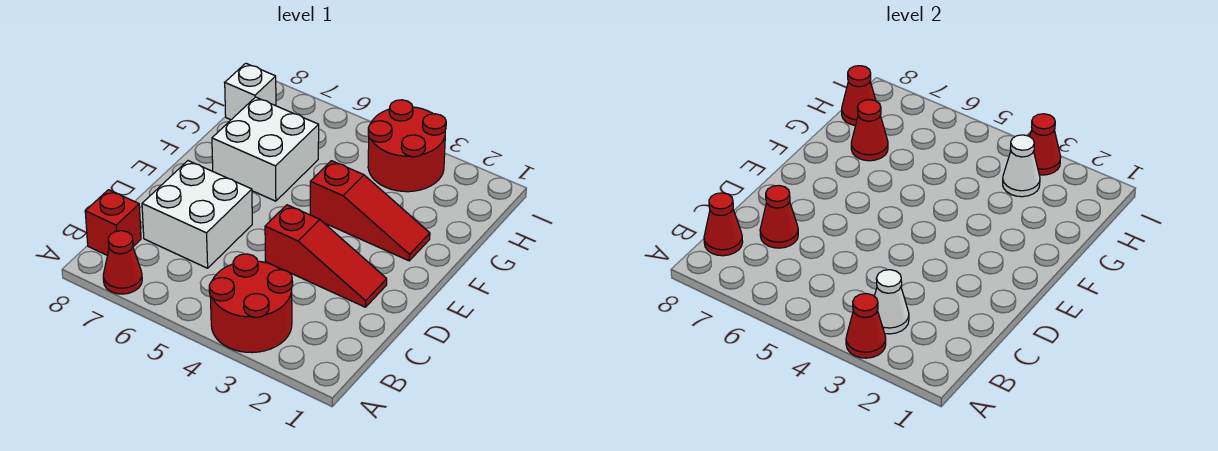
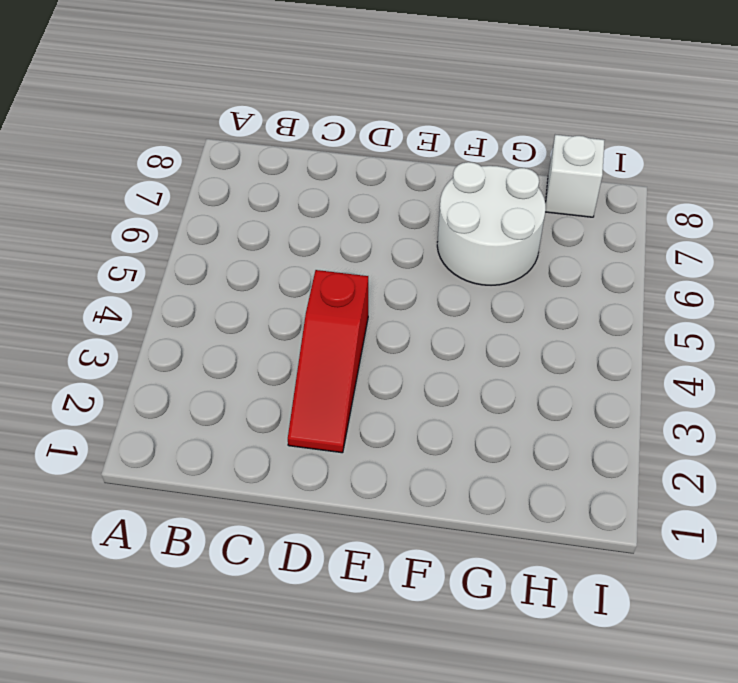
white 2x2 round brick [437,162,546,285] -> white 2x2 brick [212,97,319,201]
none -> red 2x2 round brick [209,254,293,353]
none -> red 1x1 cone [103,231,142,294]
none -> red 1x1 brick [85,190,141,256]

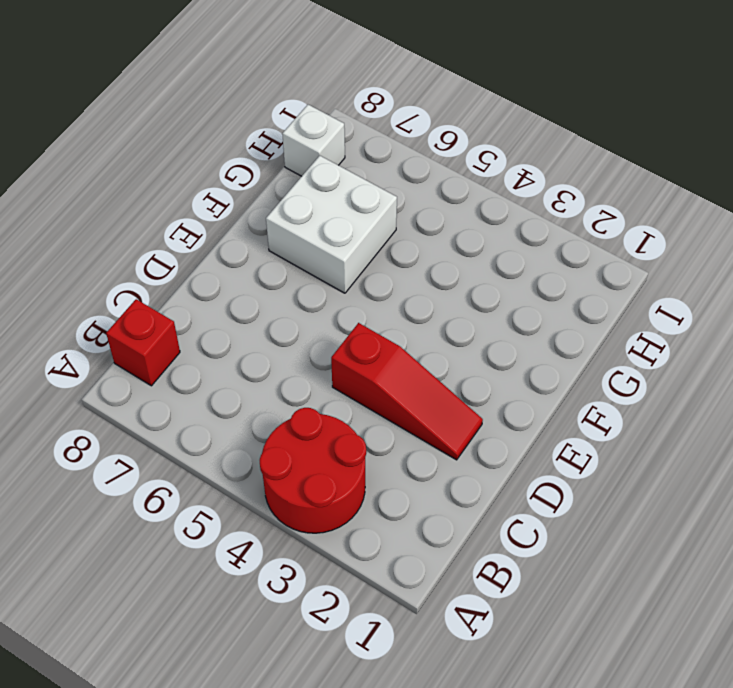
none -> red 1x1 cone [103,231,142,294]
none -> white 2x2 brick [142,161,252,268]
none -> red 1x3 slope [310,161,430,261]

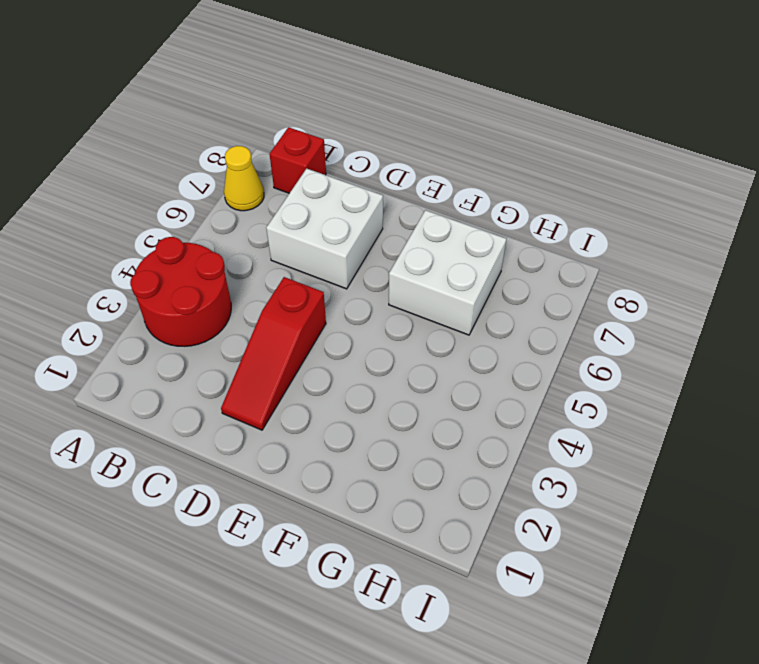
yellow 1x1 cone [224,146,264,211] -> red 1x1 cone [103,231,142,294]
none -> red 1x3 slope [310,161,430,261]
none -> red 2x2 round brick [368,100,446,192]
none -> white 1x1 brick [225,63,276,120]

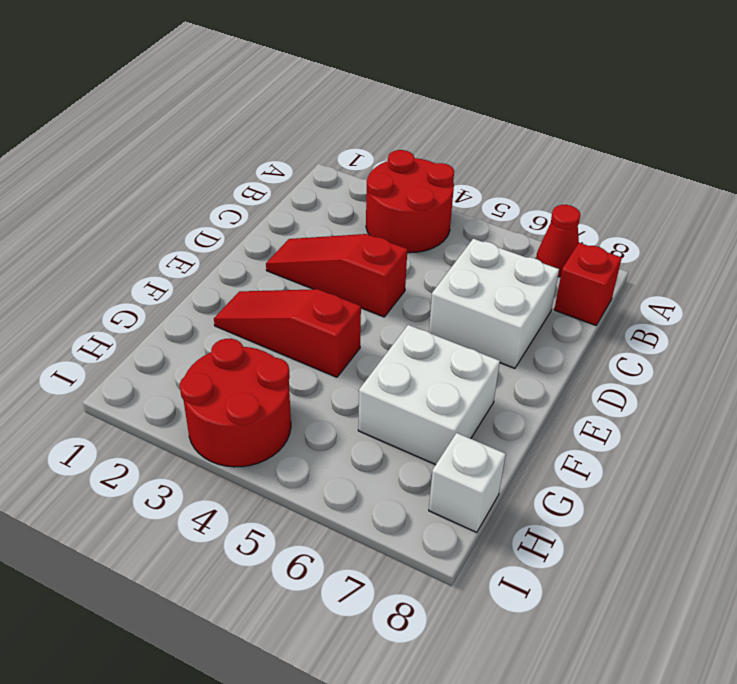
none -> red 1x1 cone [846,294,886,358]
none -> white 1x1 cone [874,270,909,334]
none -> red 1x1 cone [704,193,743,256]

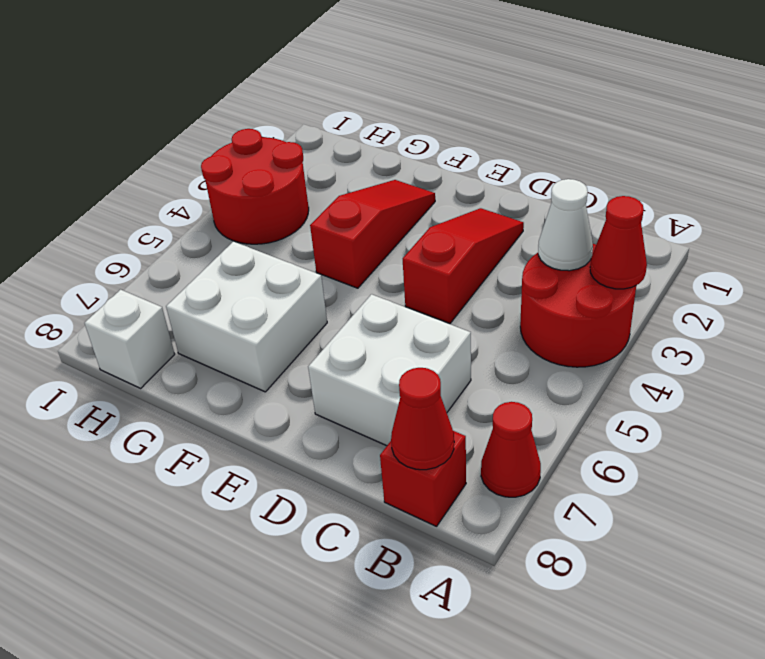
none -> red 1x1 cone [760,186,798,248]
none -> red 1x1 cone [851,100,888,161]
none -> white 1x1 cone [1003,135,1040,197]

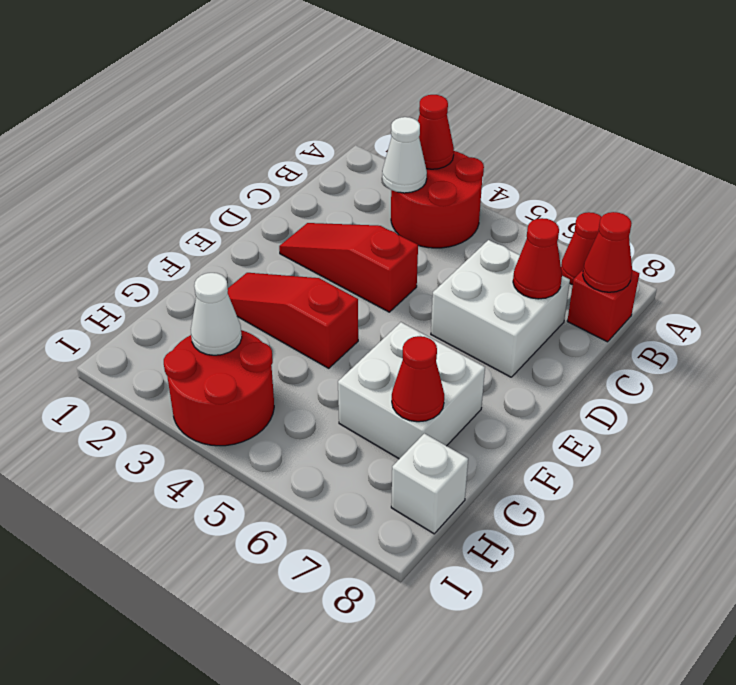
none -> red 1x1 cone [842,66,876,126]
none -> red 1x1 cone [1030,114,1061,175]

